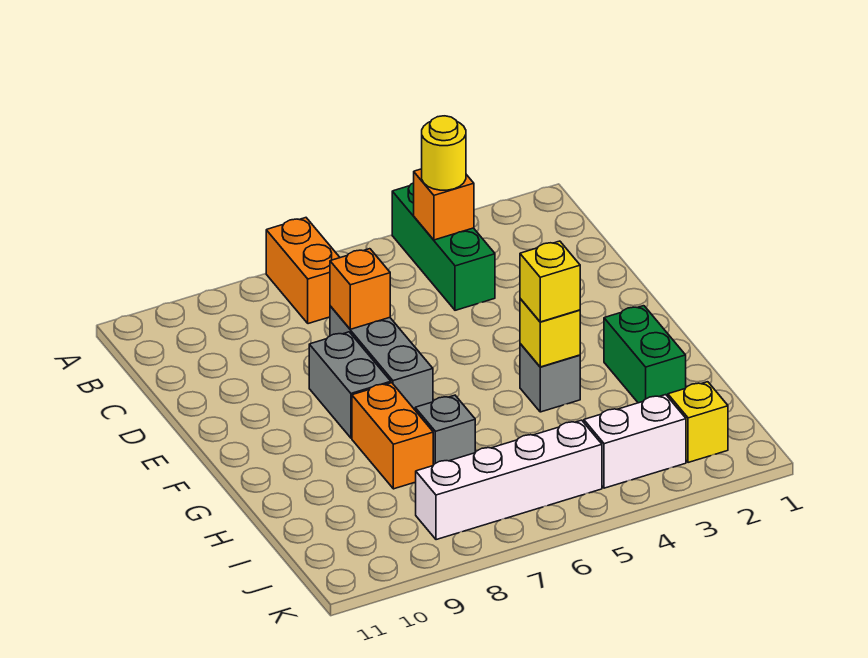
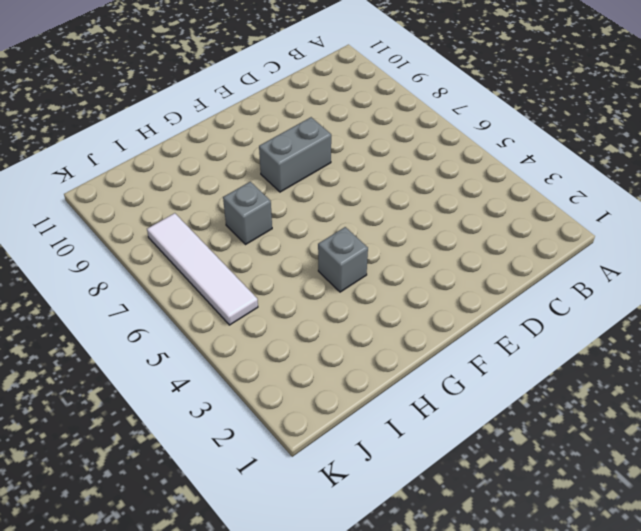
white 1x4 tile [147,213,258,325] -> white 1x4 brick [416,420,602,540]
none -> green 1x3 brick [392,183,495,310]
none -> orange 1x2 brick [266,218,340,324]
none -> grey 1x3 brick [330,306,433,410]

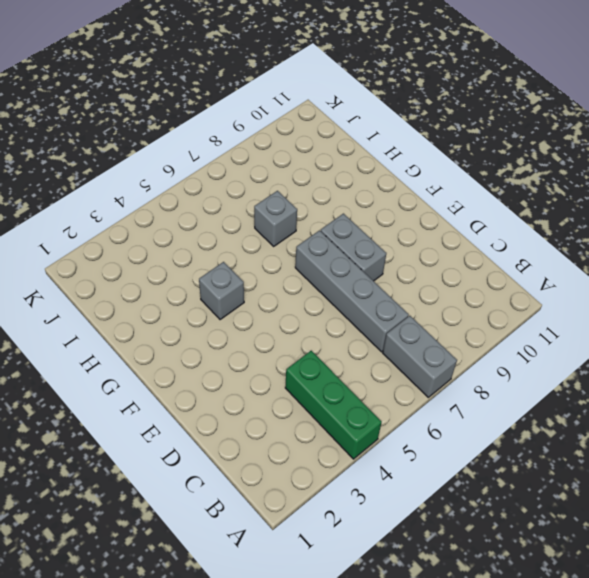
grey 1x2 brick [383,316,457,397] -> orange 1x2 brick [266,218,340,324]
grey 1x4 brick [295,230,409,352] -> grey 1x3 brick [330,306,433,410]
none -> green 1x2 brick [604,306,686,403]
none -> orange 1x2 brick [352,383,433,489]
none -> yellow 1x1 brick [668,382,728,463]

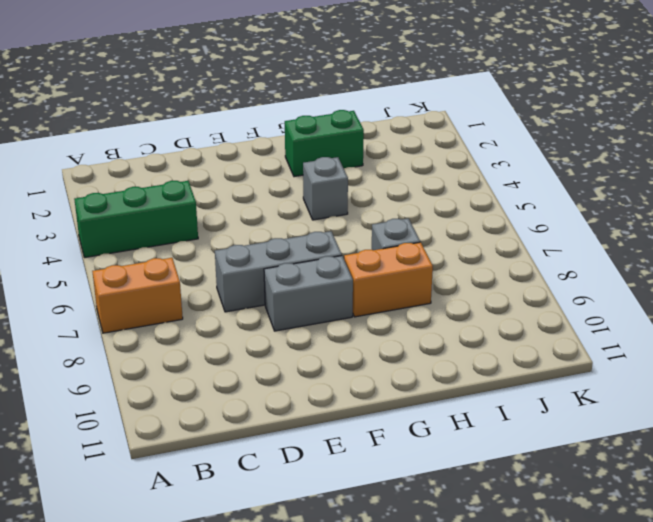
none -> yellow 1x1 brick [668,382,728,463]
none -> white 1x2 brick [584,395,686,488]
none -> white 1x4 brick [416,420,602,540]

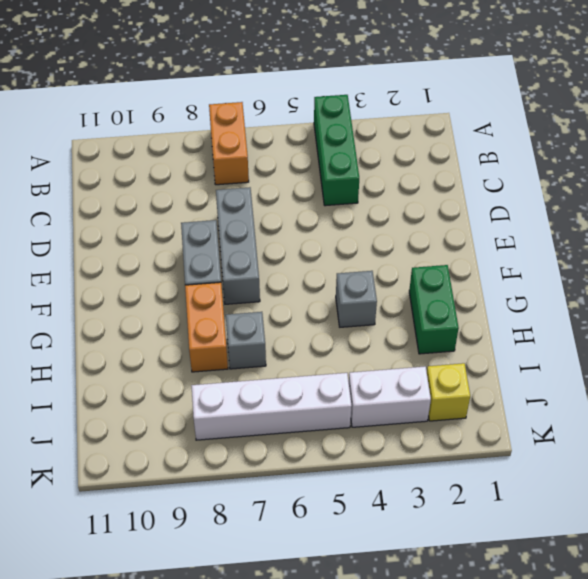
none -> orange 1x1 brick [414,169,474,240]
none -> orange 1x1 brick [330,249,390,329]
none -> yellow 1x1 brick [520,299,580,367]

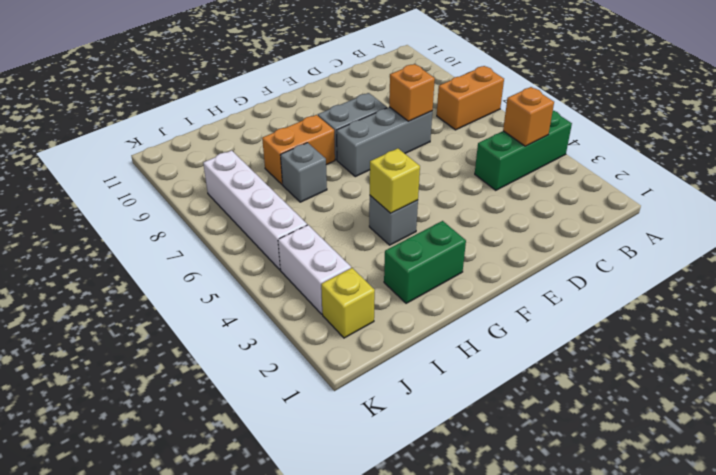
none -> yellow 1x1 round brick [422,116,466,190]
none -> yellow 1x1 brick [520,241,580,322]

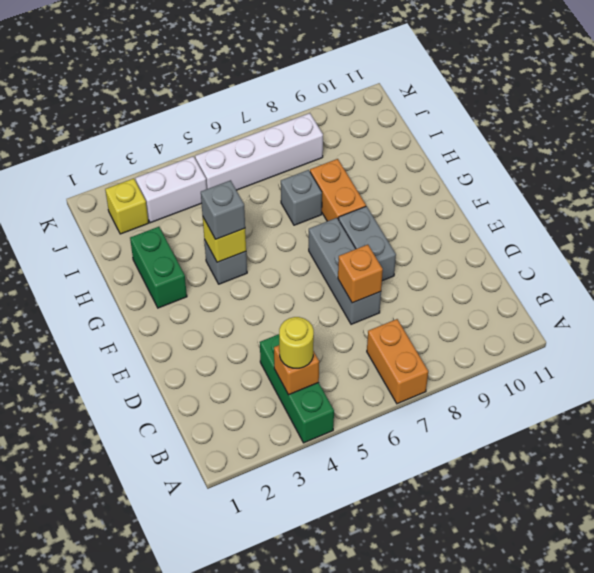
grey 1x1 brick [201,180,245,239] -> yellow 1x1 brick [520,241,580,322]

